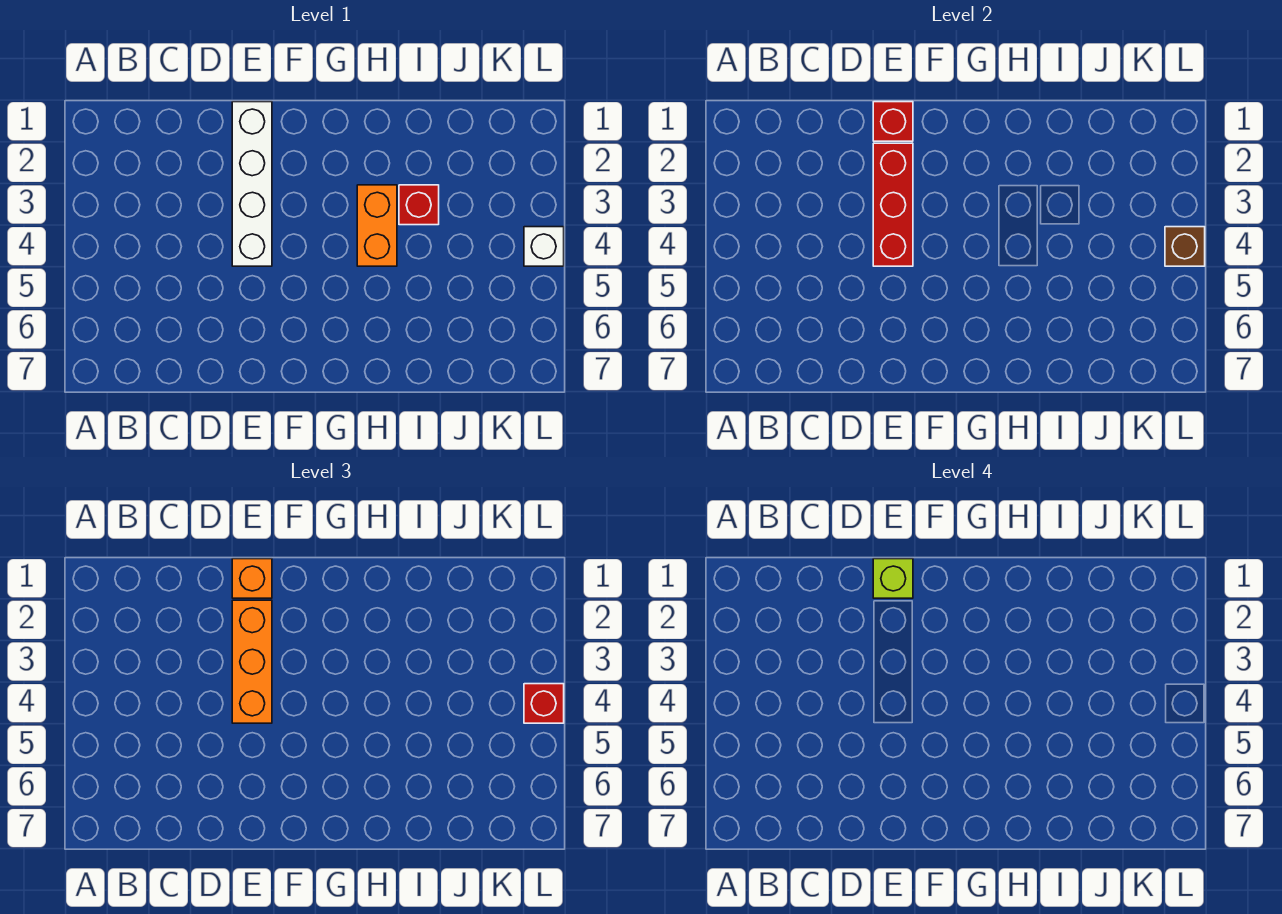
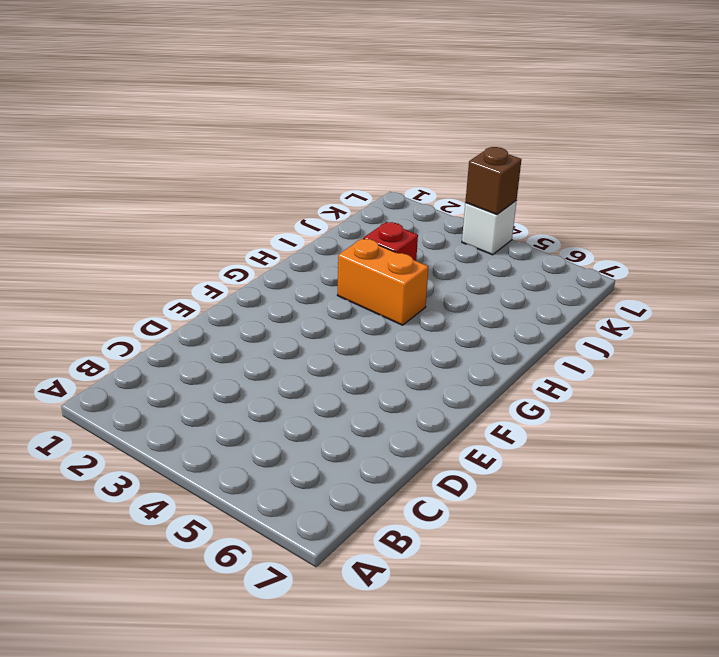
none -> white 1x4 brick [232,102,272,266]
none -> red 1x1 brick [873,102,913,141]

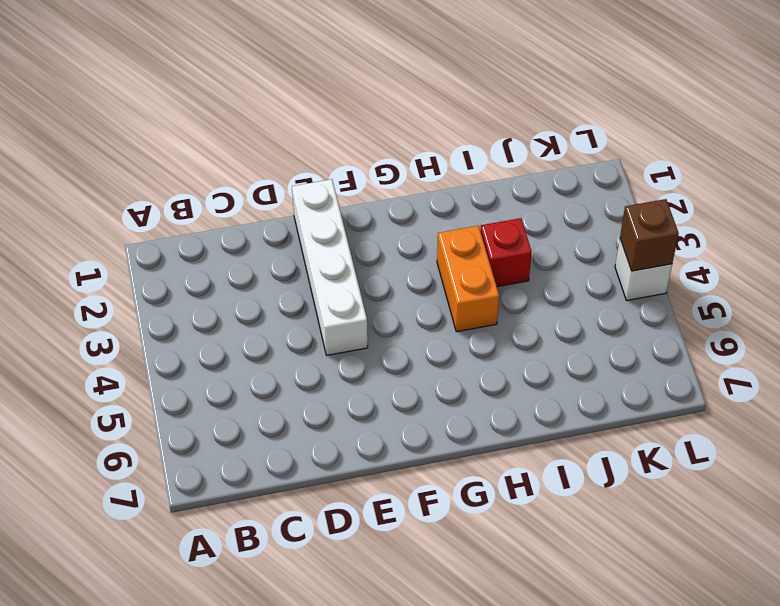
none -> red 1x1 brick [873,102,913,141]
none -> red 1x3 brick [873,143,913,266]

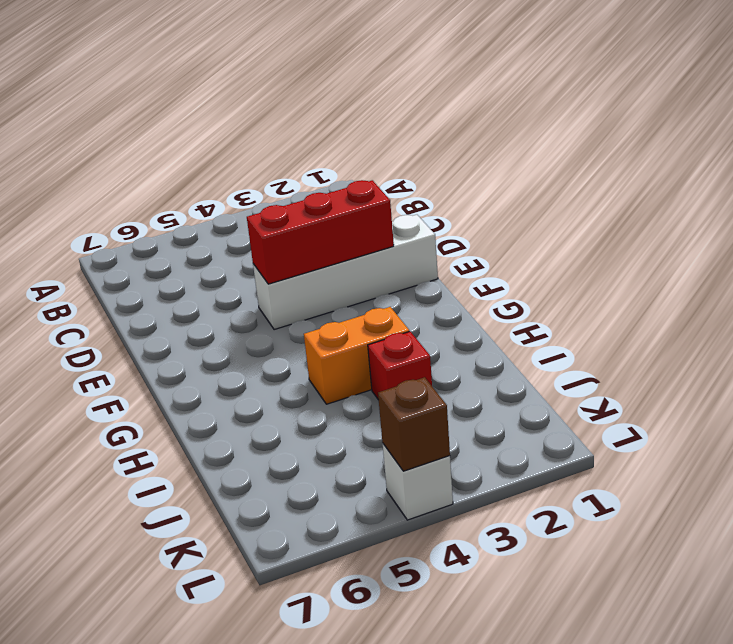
none -> red 1x1 brick [873,102,913,141]
none -> orange 1x1 brick [232,559,272,598]

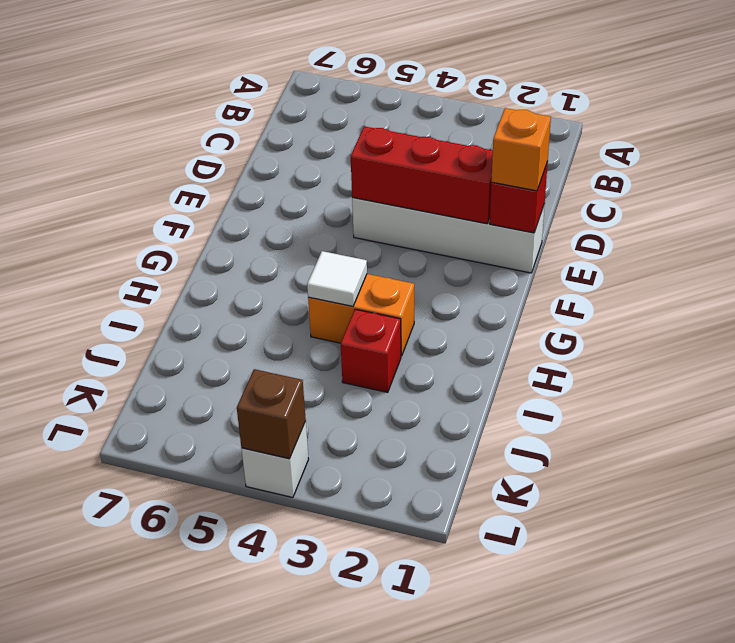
white 1x1 tile [307,251,367,306] -> none
none -> orange 1x3 brick [232,600,272,723]
none -> red 1x1 brick [524,684,564,723]

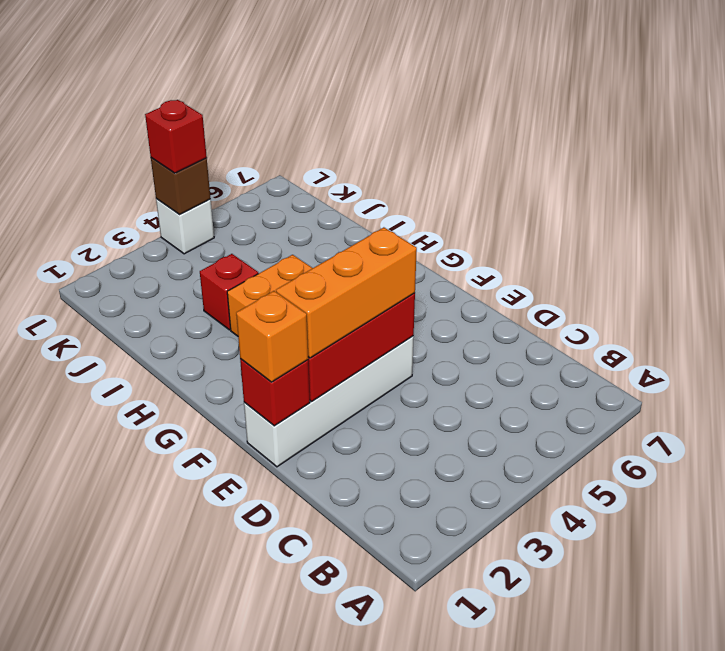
none -> lime 1x1 brick [873,559,913,598]

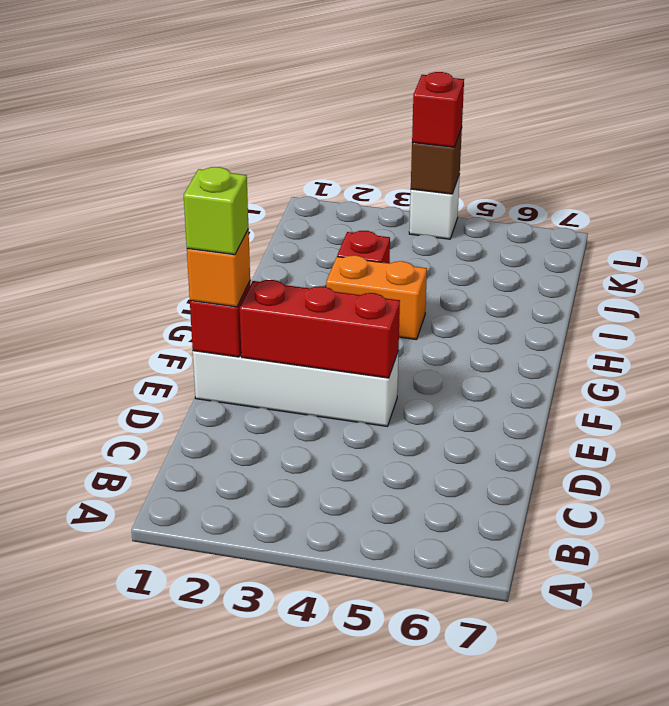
none -> orange 1x3 brick [232,600,272,723]

